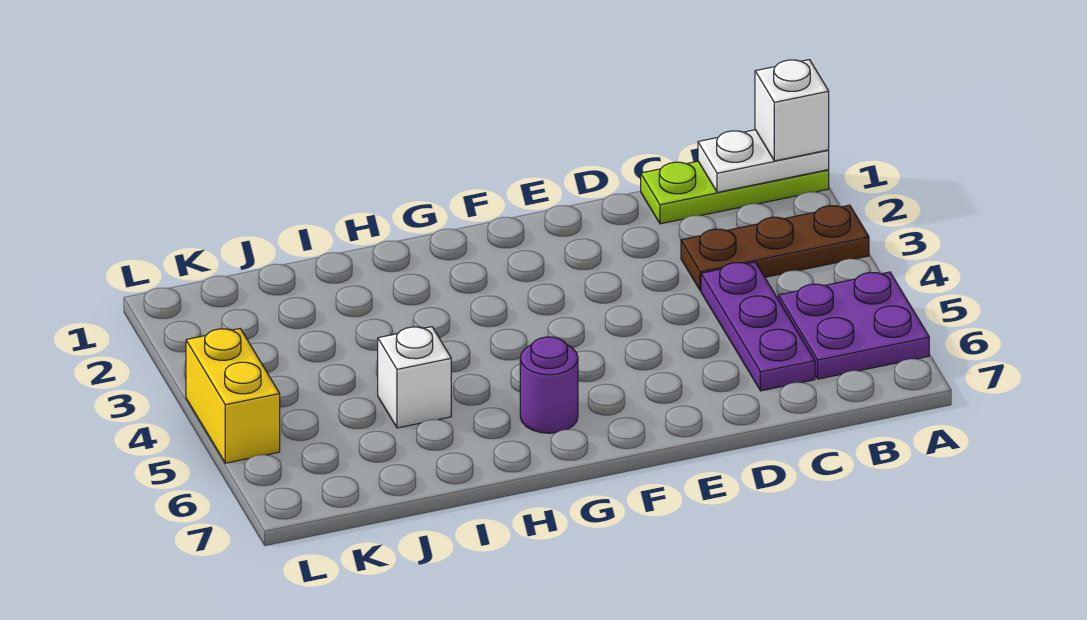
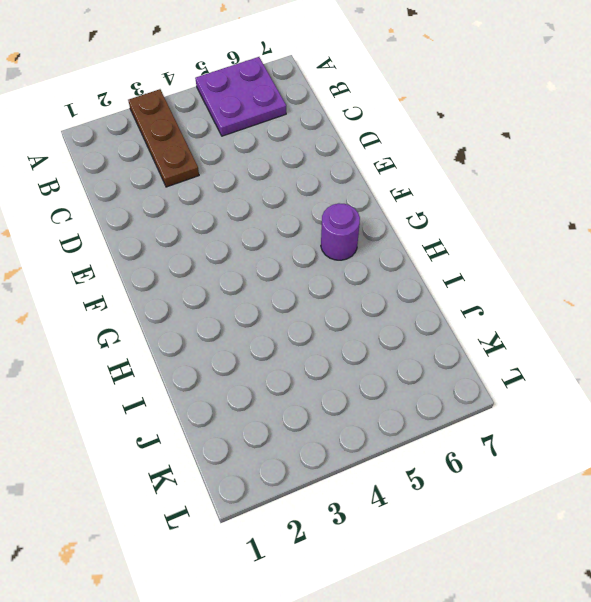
none -> lime 1x3 plate [641,161,829,224]
none -> purple 1x3 plate [701,262,815,391]

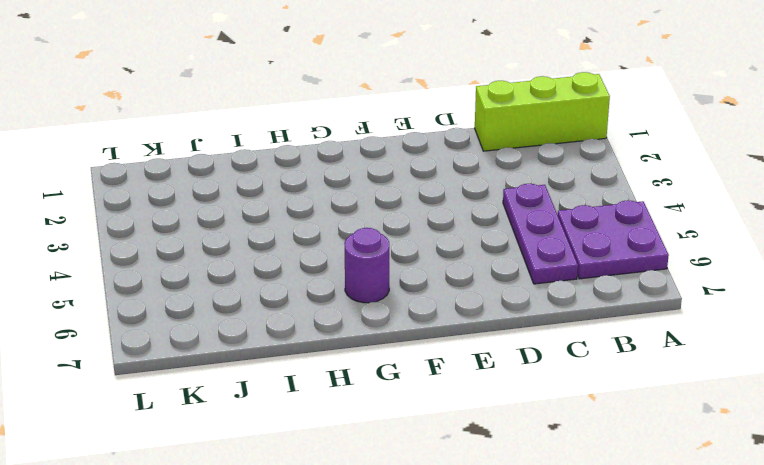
lime 1x3 brick [475,72,610,151] -> lime 1x3 plate [641,161,829,224]
none -> brown 1x3 plate [681,205,869,291]
none -> white 1x1 brick [378,327,451,428]

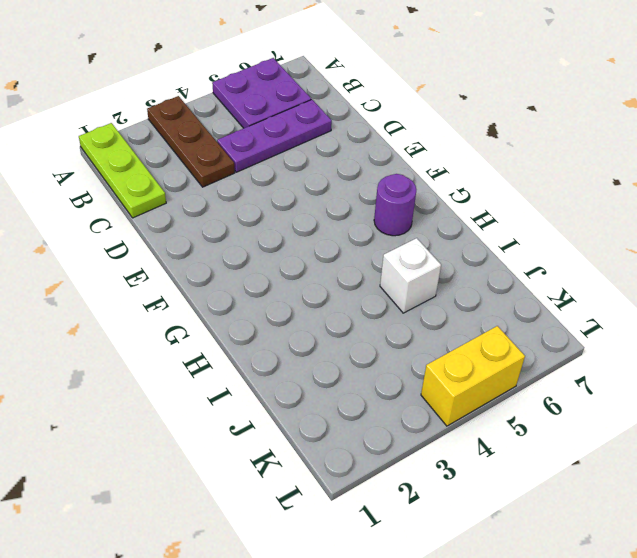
none -> white 1x2 plate [698,130,829,192]
none -> white 1x1 brick [755,60,829,161]

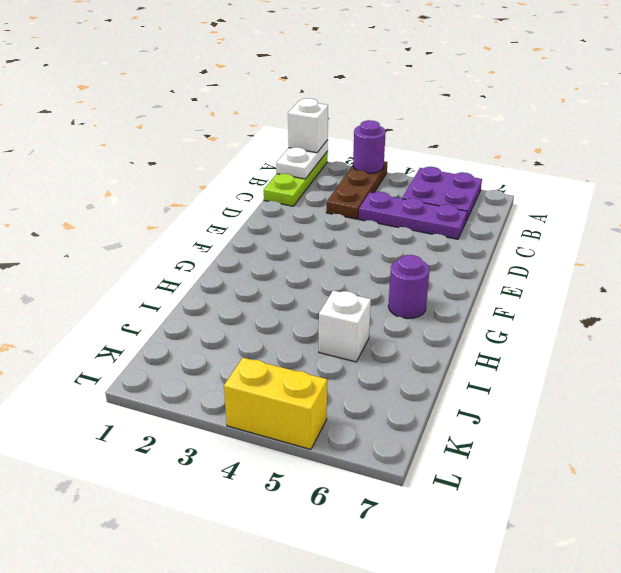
purple 1x1 round brick [353,120,386,173] -> none

